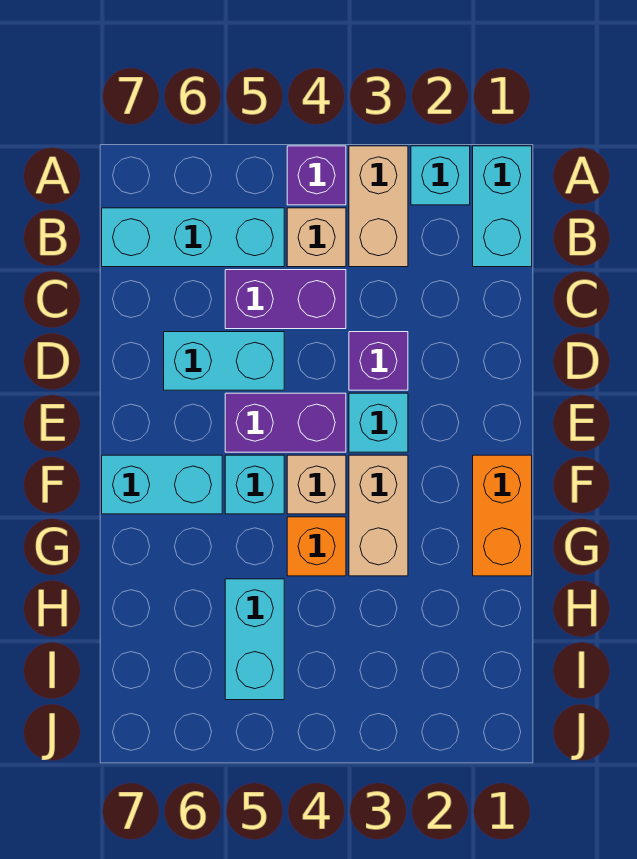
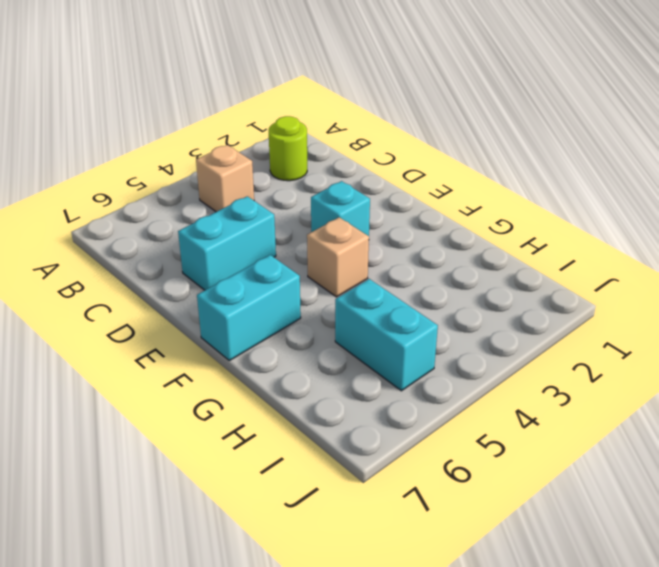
lime 1x1 round brick [269,116,307,181] -> none
none -> cyan 1x2 brick [473,146,532,267]
none -> cyan 1x1 brick [411,146,470,205]
none -> tan 1x2 brick [349,146,408,267]

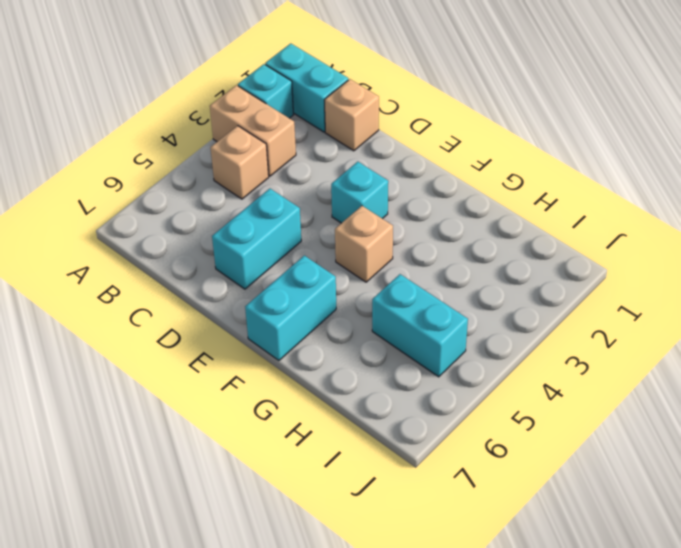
tan 1x1 brick [324,79,379,151] -> none
none -> purple 1x1 brick [287,146,346,205]
none -> cyan 1x3 brick [102,208,284,267]
none -> purple 1x2 brick [225,270,346,329]

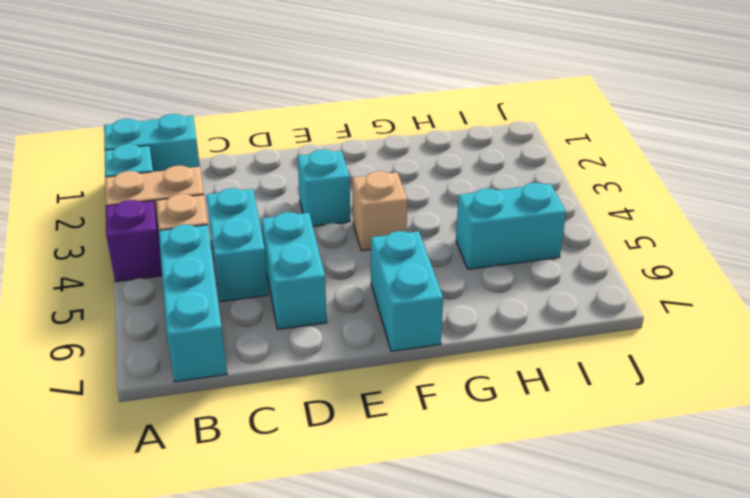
cyan 1x2 brick [206,188,268,302] -> purple 1x2 brick [225,270,346,329]
none -> purple 1x1 brick [349,332,408,390]
none -> purple 1x2 brick [225,393,346,452]
none -> orange 1x2 brick [473,455,532,576]

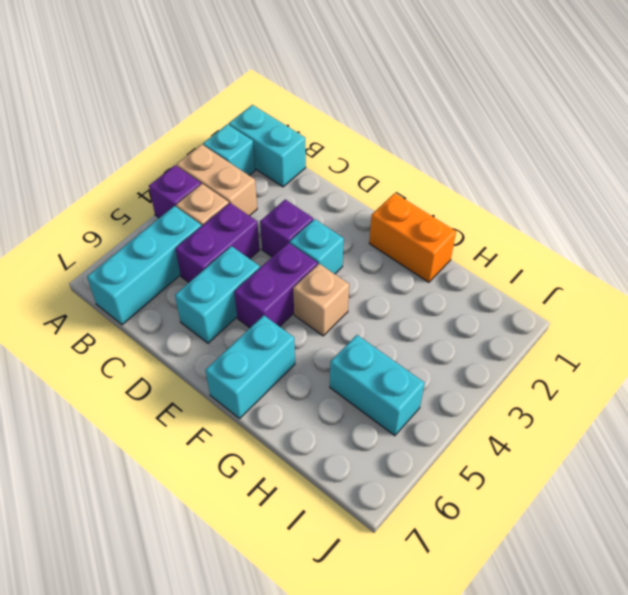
none -> tan 1x2 brick [349,455,408,576]
none -> cyan 1x1 brick [225,455,284,514]
none -> orange 1x1 brick [287,517,346,576]

